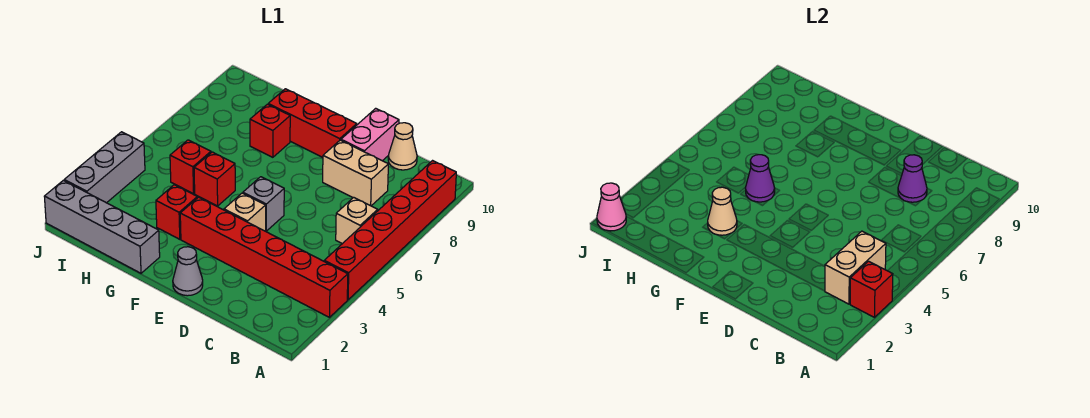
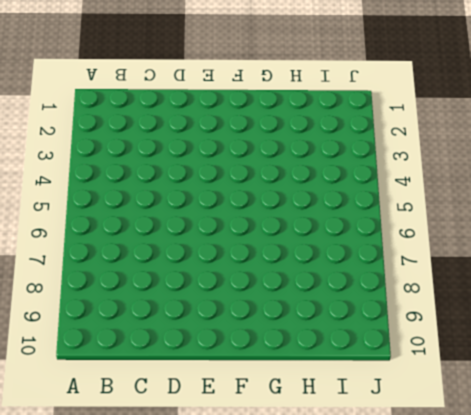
none -> red 1x6 brick [180,197,348,317]
none -> red 1x6 brick [324,161,456,300]
none -> tan 1x1 brick [336,197,378,244]

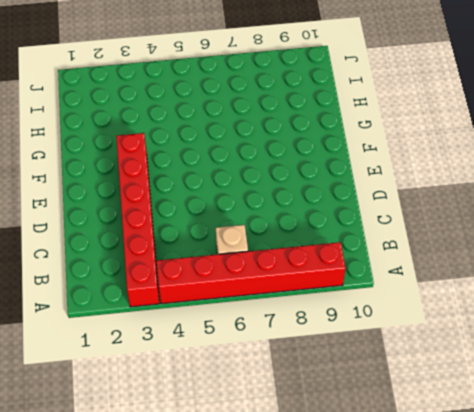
none -> tan 1x2 brick [323,140,388,206]
none -> tan 1x1 cone [388,123,417,170]
none -> pink 1x2 brick [341,108,399,161]

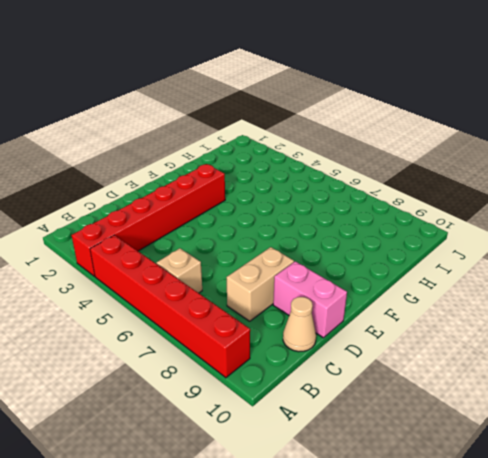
none -> grey 1x1 cone [173,247,203,296]
none -> tan 1x1 brick [224,193,266,231]
none -> grey 1x1 brick [243,177,284,231]

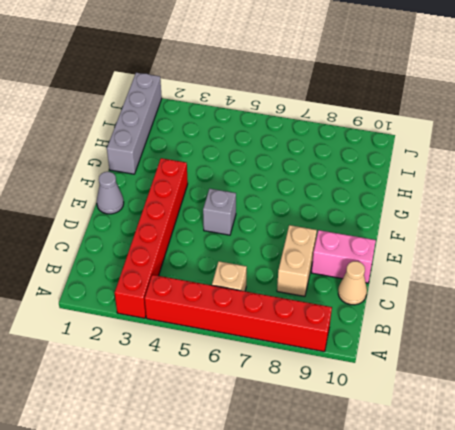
none -> tan 1x1 brick [224,193,266,231]
none -> red 1x3 brick [268,89,357,157]
none -> red 1x1 brick [156,185,197,239]

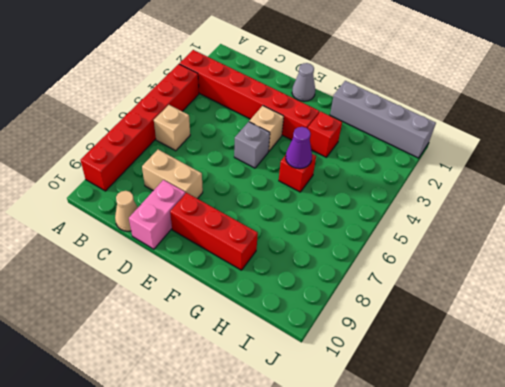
none -> red 1x1 brick [250,104,290,157]
none -> red 1x1 brick [170,140,211,194]
none -> grey 1x3 brick [64,132,145,203]

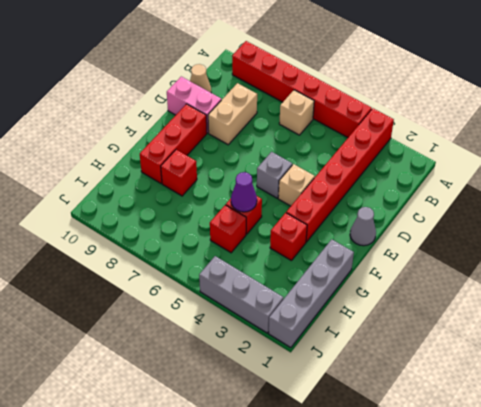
none -> red 1x1 brick [850,261,893,317]
none -> tan 1x2 brick [825,231,886,304]
none -> purple 1x1 cone [898,155,927,202]

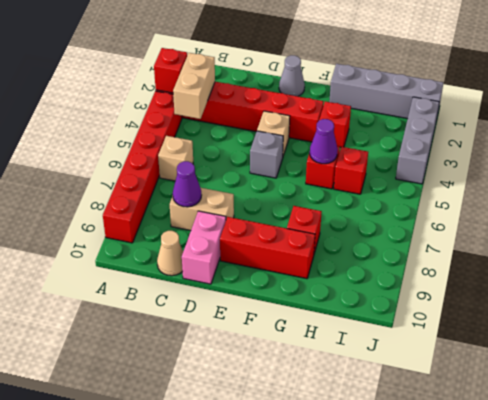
none -> tan 1x1 cone [708,187,737,235]
none -> pink 1x1 cone [597,183,626,231]

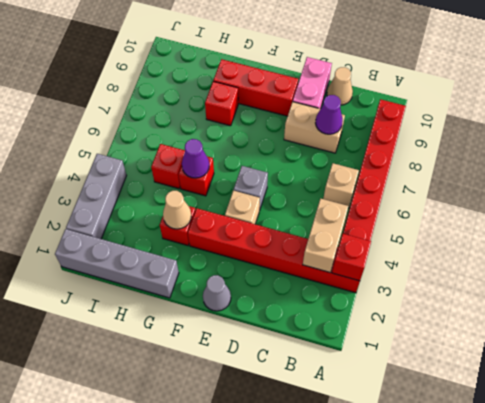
none -> pink 1x1 cone [597,183,626,231]

